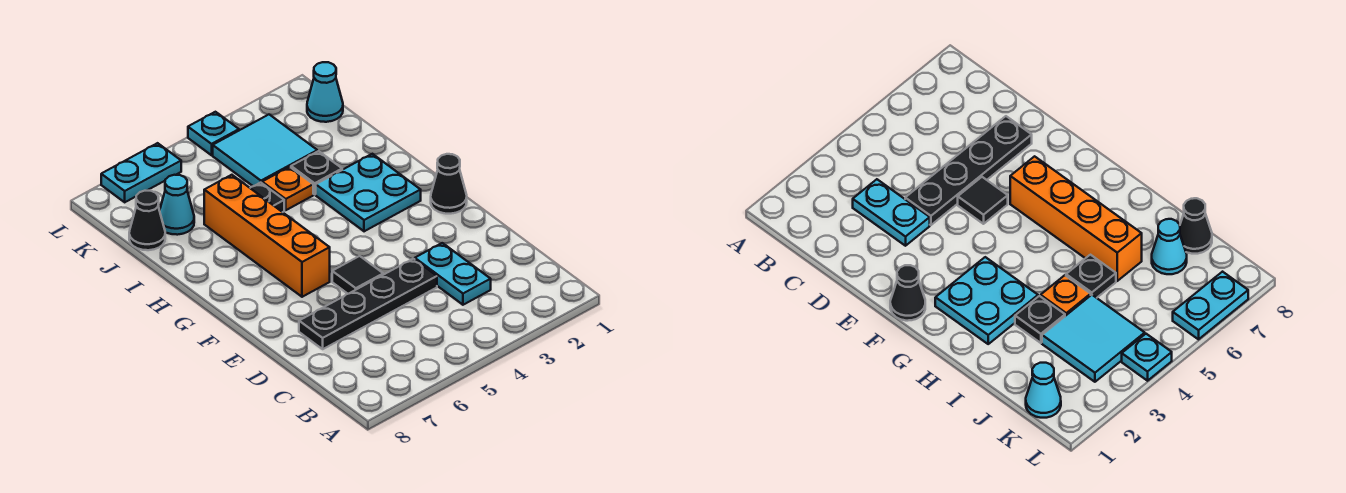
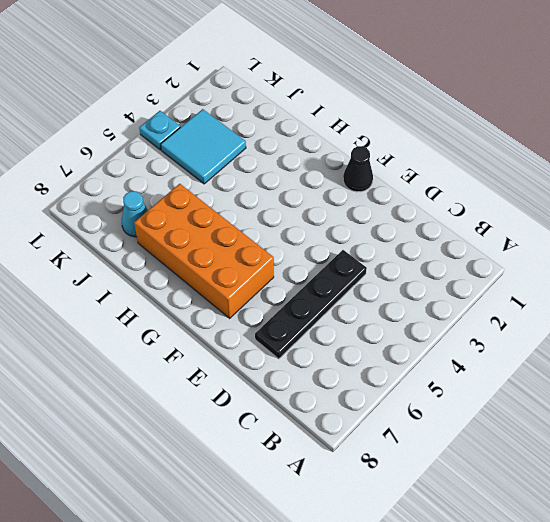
orange 2x4 brick [134,184,274,318] -> orange 1x4 brick [204,175,330,297]
none -> cyan 1x2 plate [415,243,491,305]
none -> black 1x1 tile [332,256,383,294]
none -> cyan 2x2 plate [316,154,421,231]

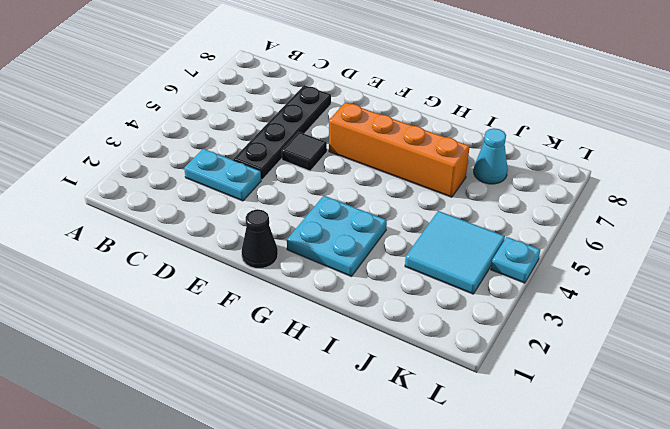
none -> black 1x1 plate [291,151,342,194]
none -> orange 1x1 plate [262,167,313,210]
none -> black 1x1 plate [251,183,284,212]

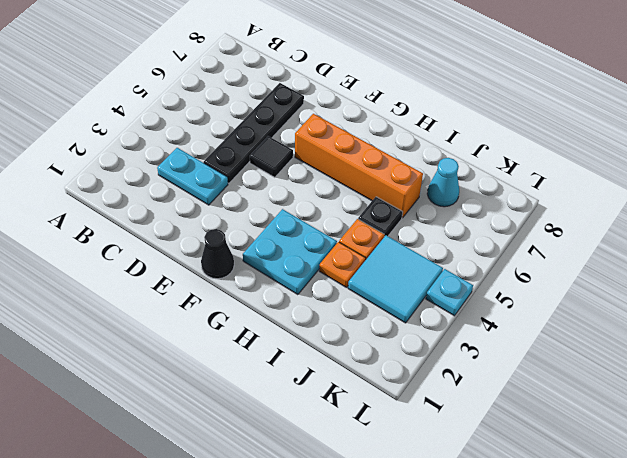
orange 1x1 plate [319,242,366,288] -> black 1x1 plate [291,151,342,194]
none -> black 1x1 cone [129,191,165,250]
none -> cyan 1x1 cone [307,62,343,122]
none -> cyan 1x2 plate [101,143,181,202]

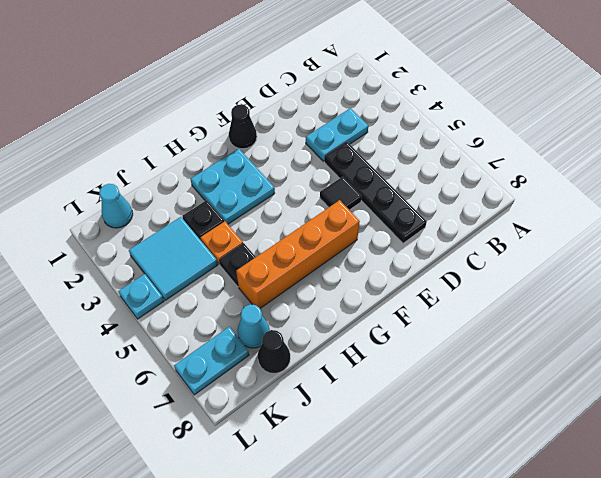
cyan 1x2 plate [174,327,249,395] -> cyan 1x2 plate turned to [101,143,181,202]

